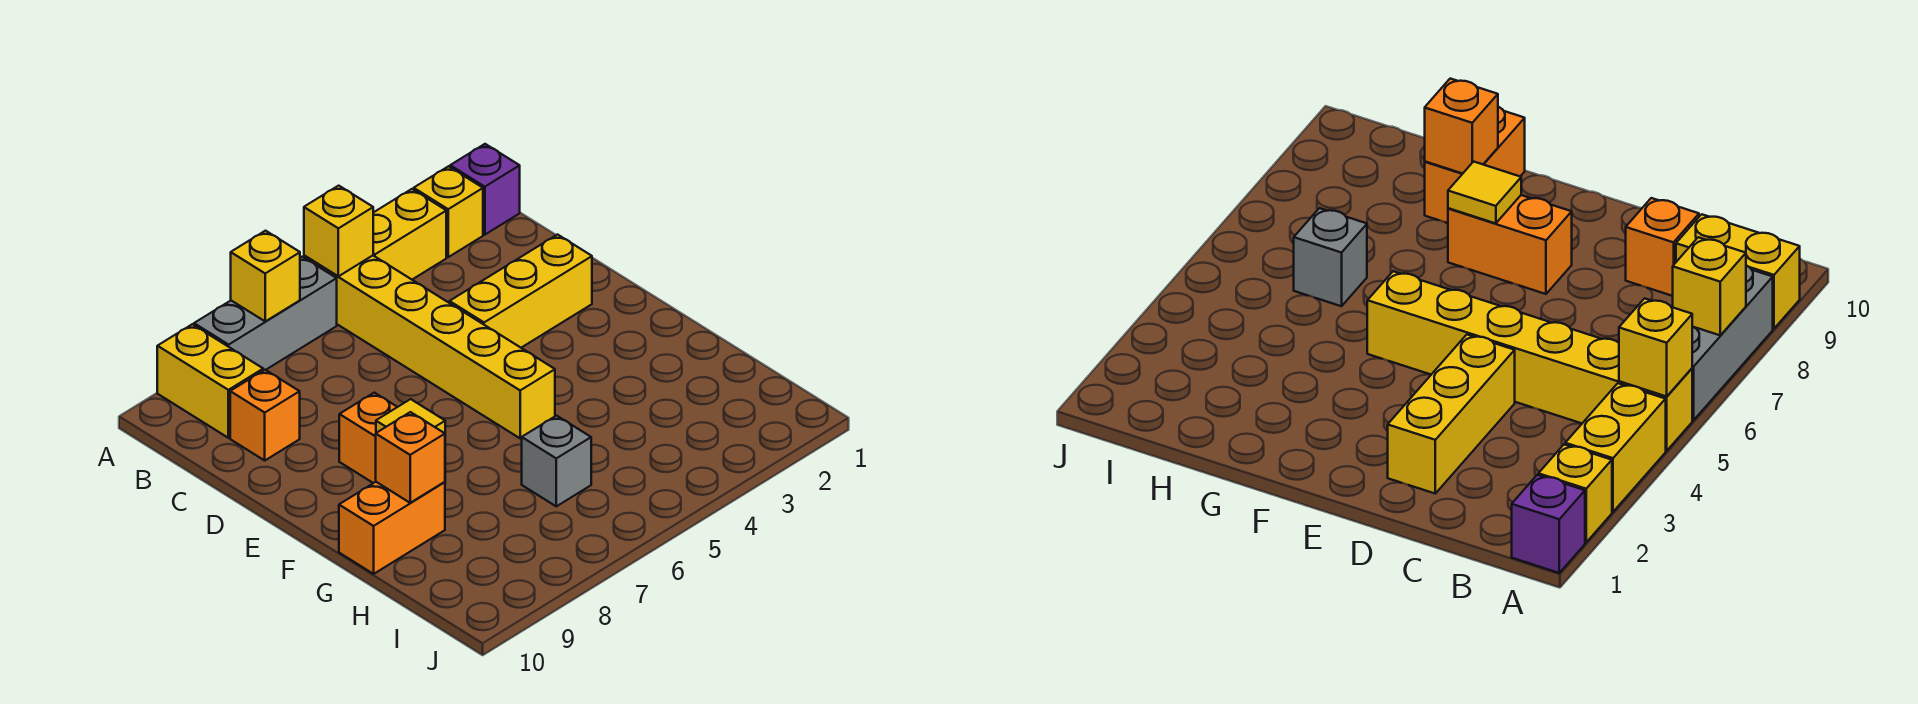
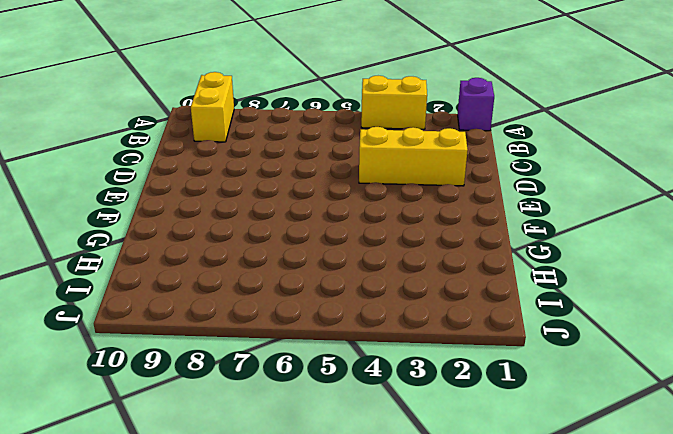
none -> yellow 1x1 brick [414,166,483,257]
none -> yellow 1x6 brick [304,255,555,438]
none -> grey 1x3 brick [194,257,337,370]

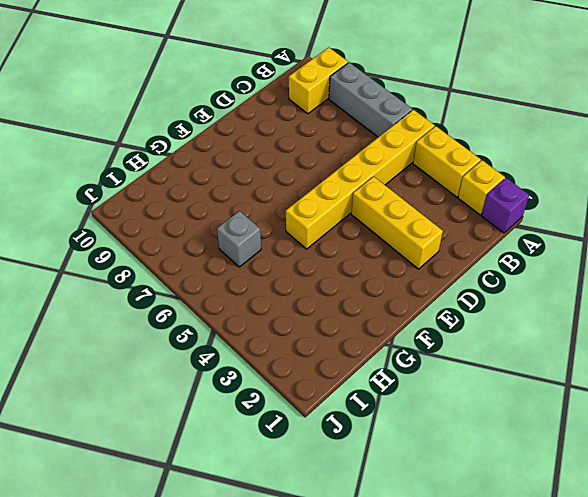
none -> orange 1x1 brick [230,370,300,460]
none -> orange 1x2 brick [339,393,397,483]
none -> orange 1x2 brick [339,482,445,574]

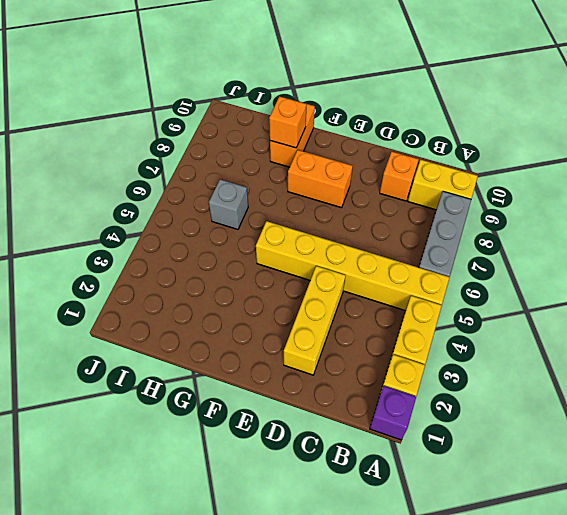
none -> yellow 1x1 brick [304,186,373,276]
none -> yellow 1x1 brick [231,231,300,322]
none -> yellow 1x1 tile [376,399,445,433]

